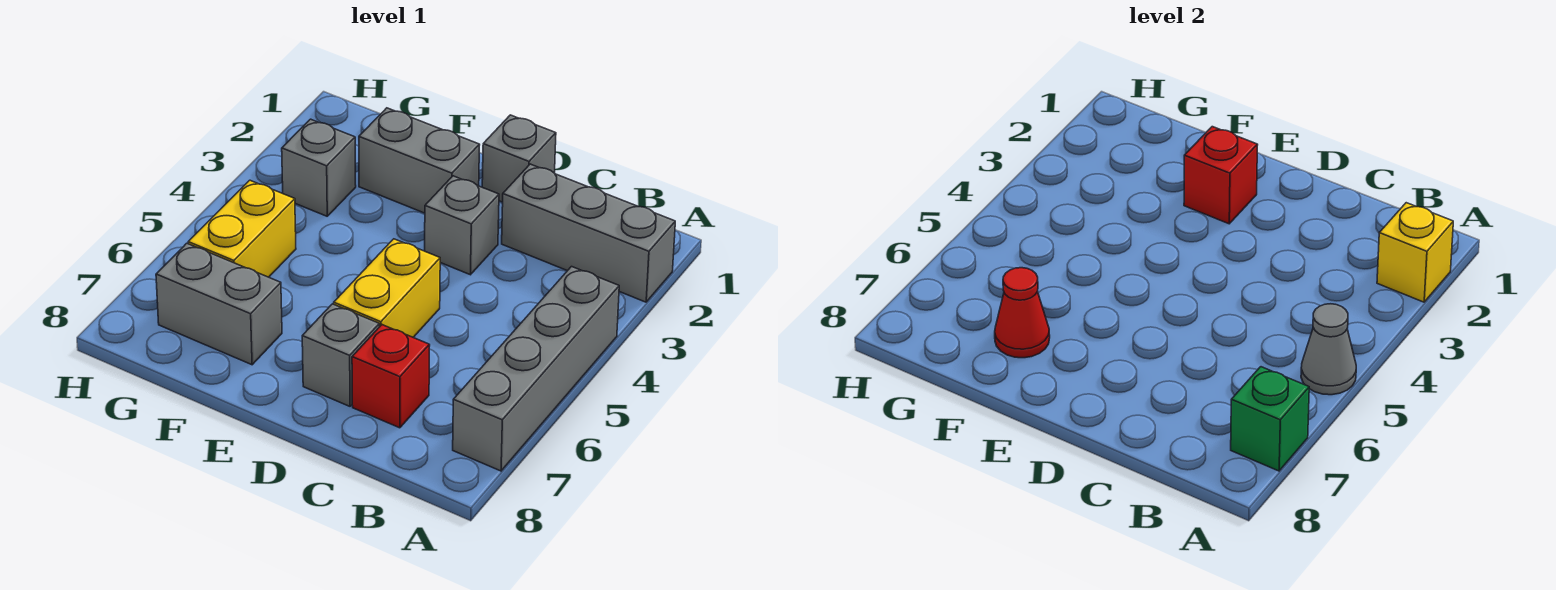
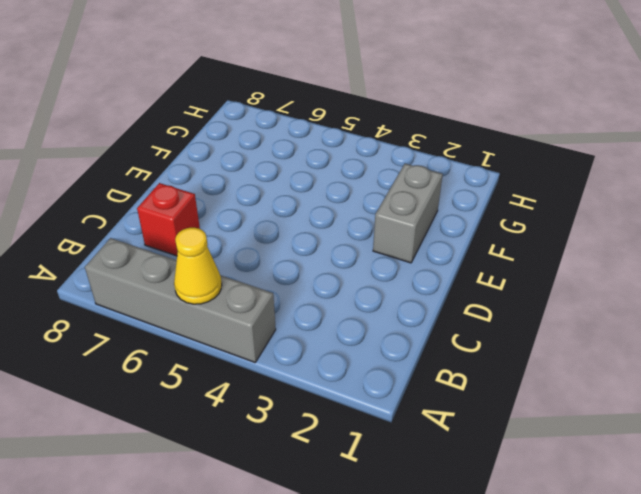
yellow 1x1 cone [174,228,222,304] -> grey 1x1 cone [1301,304,1356,395]
none -> grey 1x3 brick [502,164,675,302]
none -> grey 1x1 brick [482,115,556,202]
none -> grey 1x1 brick [425,176,499,275]

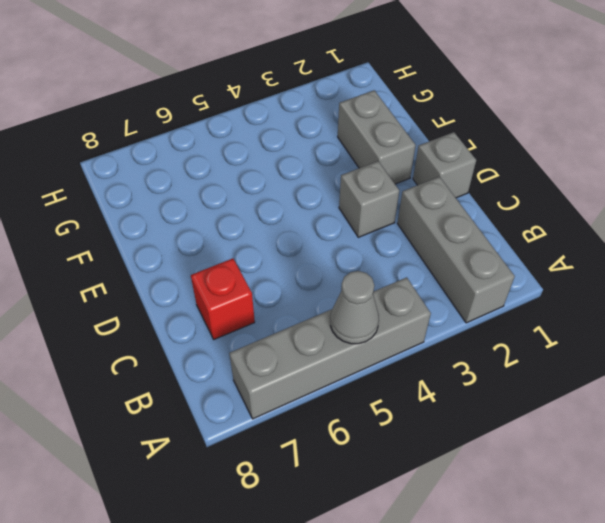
none -> yellow 1x2 brick [334,239,440,337]
none -> grey 1x1 brick [302,304,379,406]
none -> grey 1x2 brick [156,243,282,365]

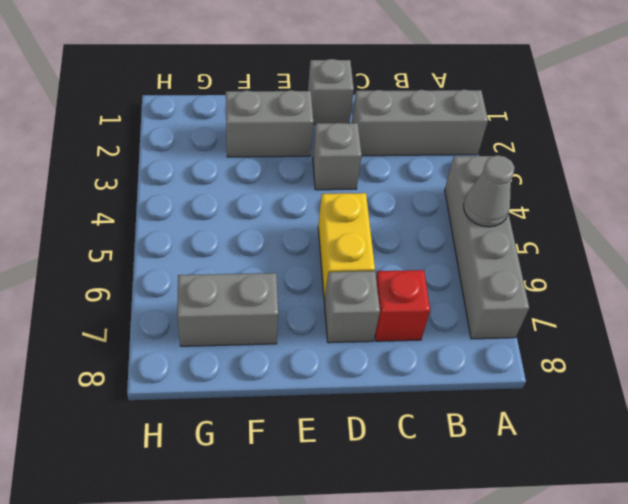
none -> grey 1x1 brick [282,119,356,216]
none -> yellow 1x2 brick [188,180,296,277]
none -> yellow 1x1 brick [1377,203,1453,302]

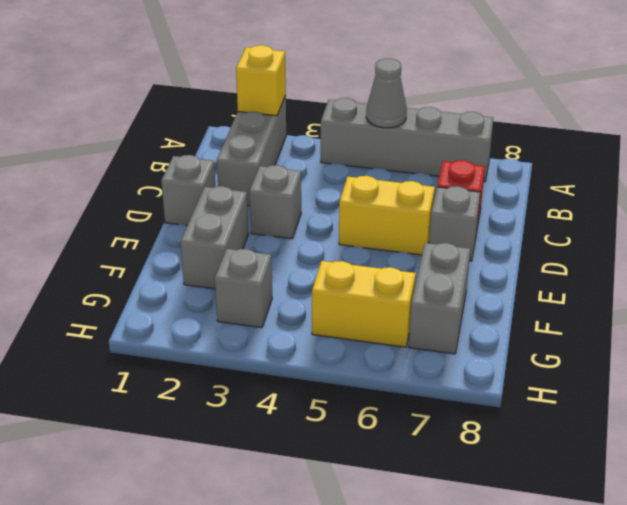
none -> green 1x1 brick [1231,367,1309,471]
none -> red 1x1 brick [1184,127,1257,224]
none -> red 1x1 cone [995,268,1050,358]

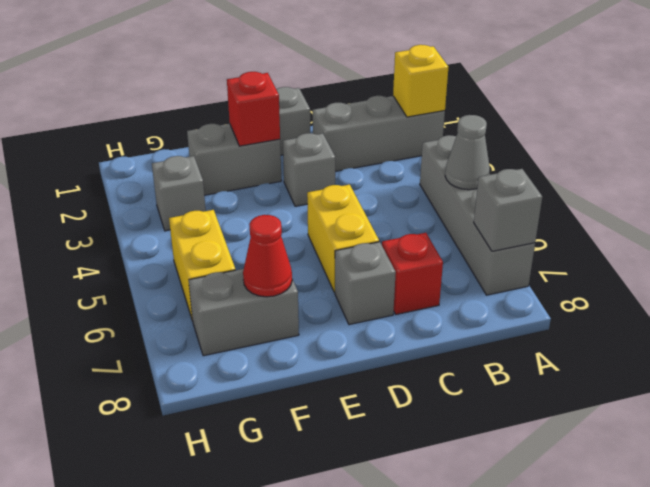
grey 1x1 brick [474,169,542,251] -> green 1x1 brick [1231,367,1309,471]

